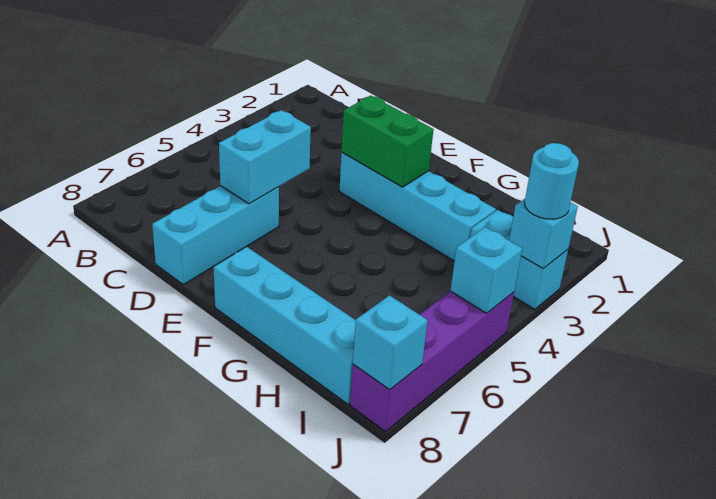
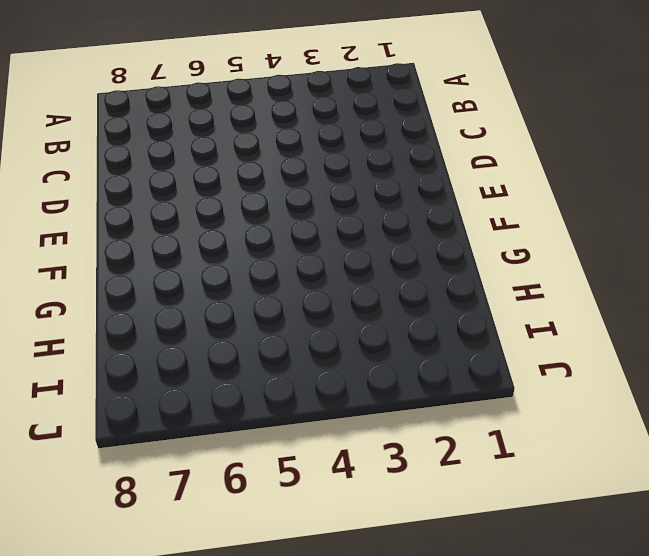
none -> cyan 1x3 brick [152,186,279,285]
none -> cyan 1x4 brick [339,153,496,261]

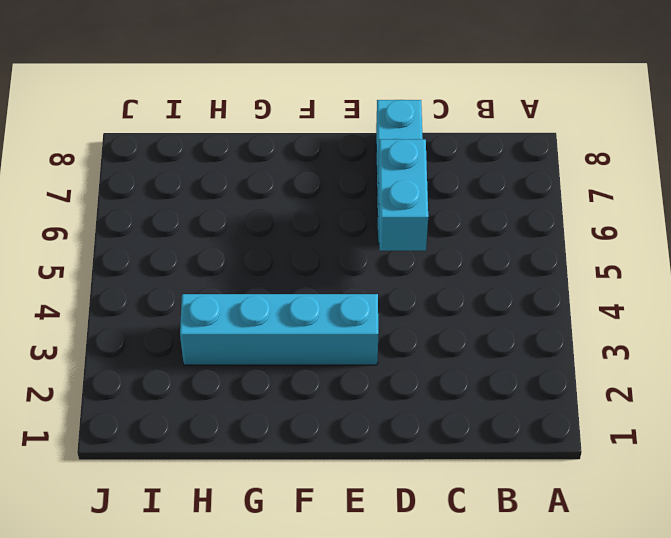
none -> cyan 1x4 brick [214,247,356,404]
none -> cyan 1x2 brick [471,210,568,309]

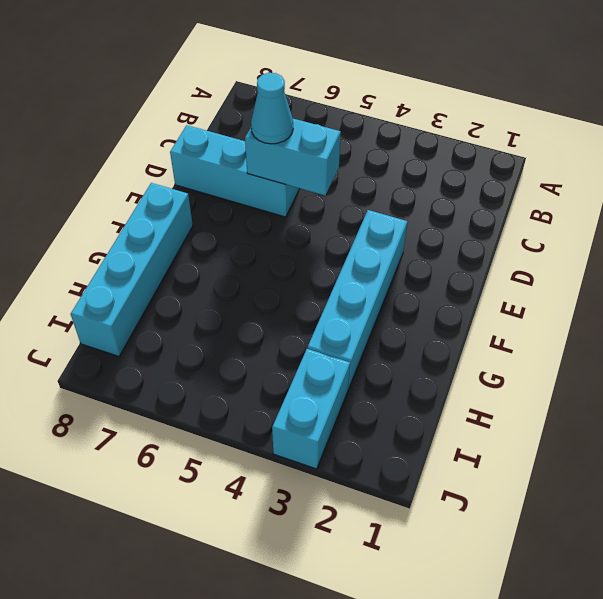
cyan 1x1 cone [251,73,293,144] -> none
none -> purple 1x4 brick [350,291,514,432]
none -> green 1x2 brick [341,96,433,187]

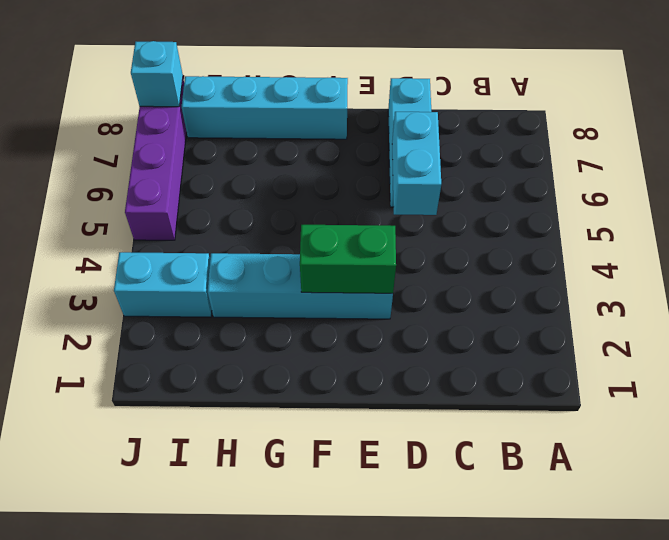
none -> cyan 1x1 brick [509,199,578,269]
none -> cyan 1x1 brick [450,227,522,313]

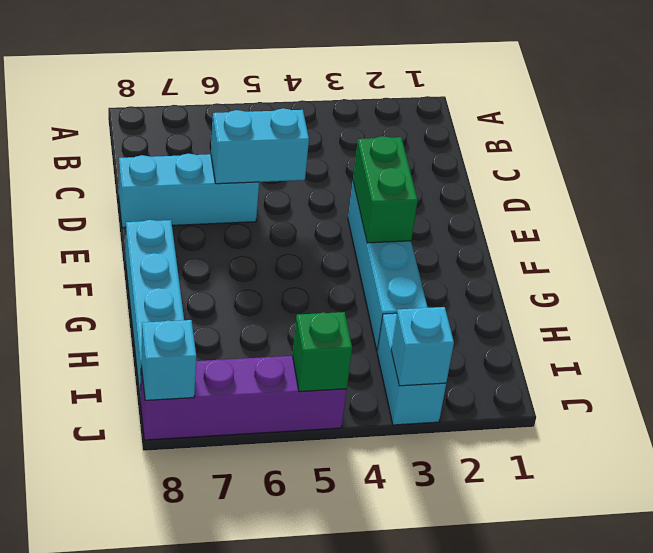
green 1x1 brick [292,312,352,392] -> cyan 1x1 brick [450,227,522,313]
none -> cyan 1x1 round brick [524,143,579,219]

